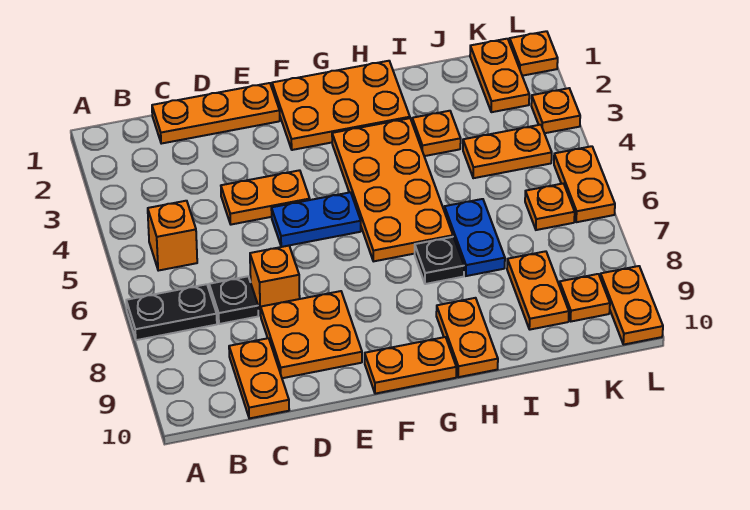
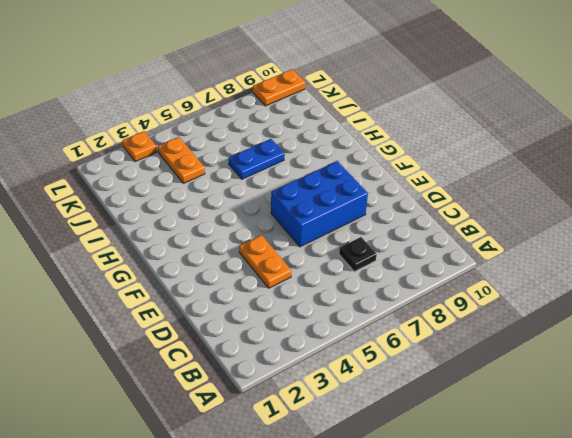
blue 2x3 brick [271,161,368,247] -> orange 2x2 plate [261,291,362,378]
none -> black 1x2 plate [126,284,217,340]
none -> orange 1x1 brick [148,201,197,271]
none -> orange 1x3 plate [152,83,280,144]

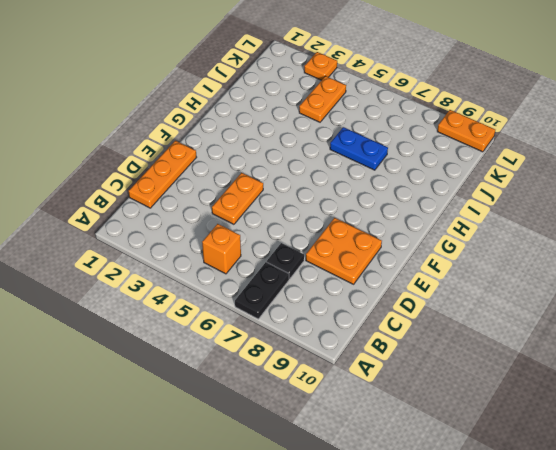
none -> orange 1x2 plate [229,338,289,418]
none -> orange 1x1 brick [250,246,300,316]
none -> blue 1x2 plate [271,192,361,247]

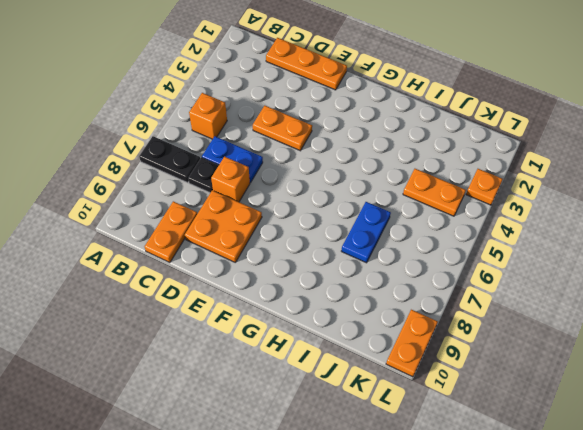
blue 1x2 plate [202,136,263,183] -> blue 1x2 plate moved to [271,192,361,247]
none -> orange 2x3 plate [272,61,410,150]
none -> orange 1x2 plate [365,337,456,394]
none -> orange 2x4 plate [332,118,453,261]

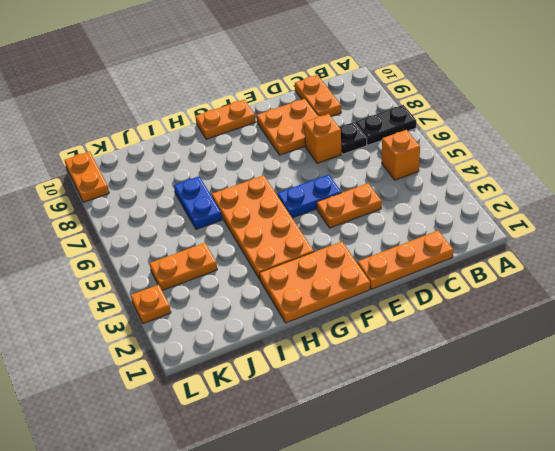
none -> black 1x1 plate [415,237,464,284]
none -> orange 1x2 plate [436,298,498,377]
none -> orange 1x1 plate [412,111,461,156]

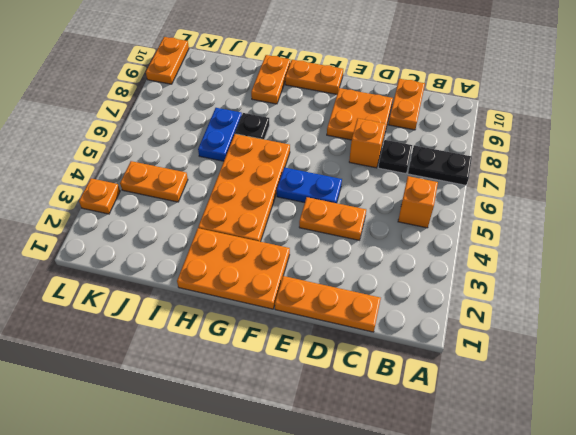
none -> orange 1x1 plate [412,111,461,156]
none -> orange 1x2 plate [507,251,569,330]
none -> orange 1x2 plate [470,39,529,112]

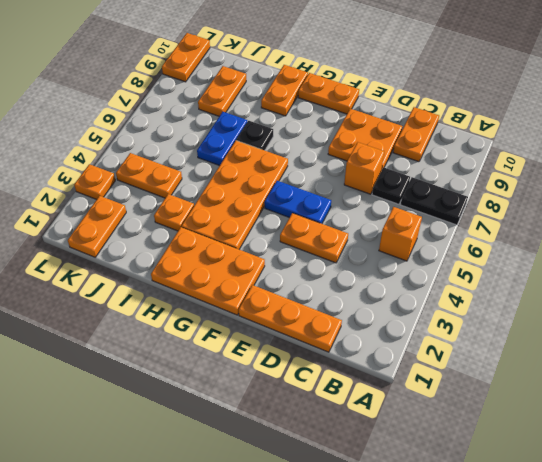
none -> orange 1x1 plate [525,183,575,230]
none -> orange 1x1 plate [560,274,610,321]
none -> orange 1x1 plate [510,31,558,76]

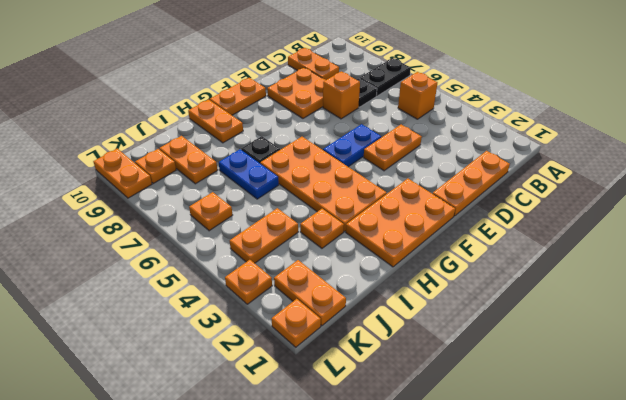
none -> orange 1x2 plate [554,146,615,222]

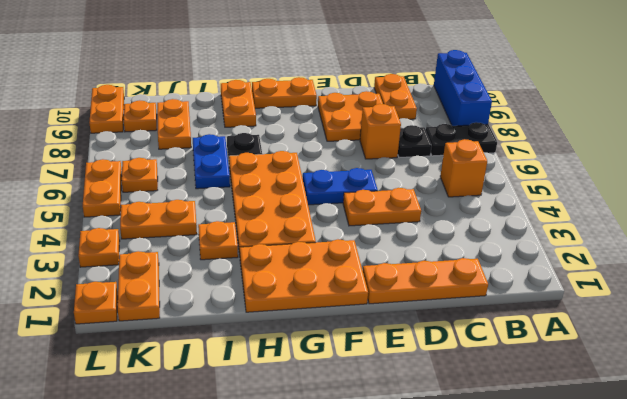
blue 1x3 brick [434,50,492,126] -> none

